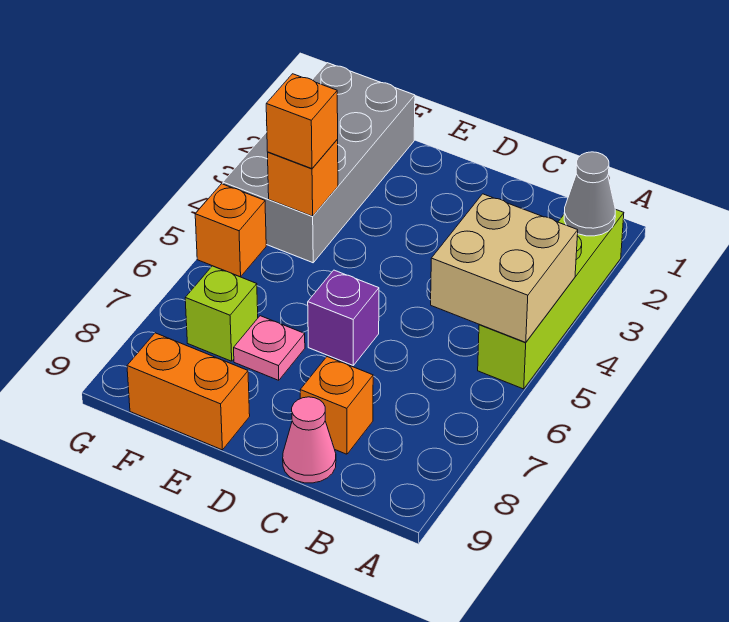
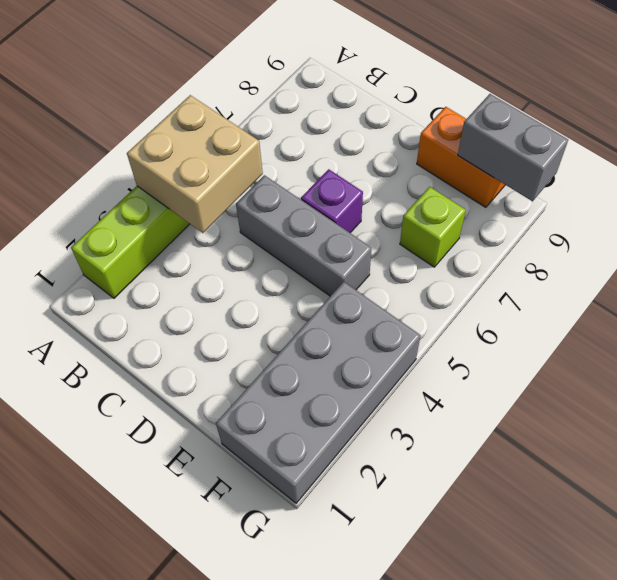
grey 1x3 brick [236,175,371,296] -> none
grey 1x2 brick [458,94,568,201] -> none
none -> orange 1x1 brick [300,357,373,454]
none -> pink 1x1 cone [283,397,336,483]
none -> pink 1x1 plate [234,316,305,380]

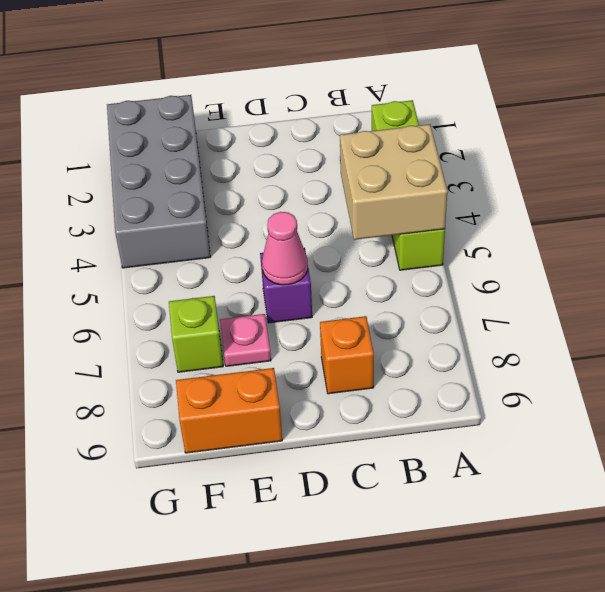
pink 1x1 cone [262,212,308,285] -> pink 1x1 cone moved to [283,397,336,483]
none -> orange 1x1 brick [195,184,266,277]
none -> grey 1x1 cone [564,152,615,236]
none -> orange 1x1 brick [268,139,338,216]

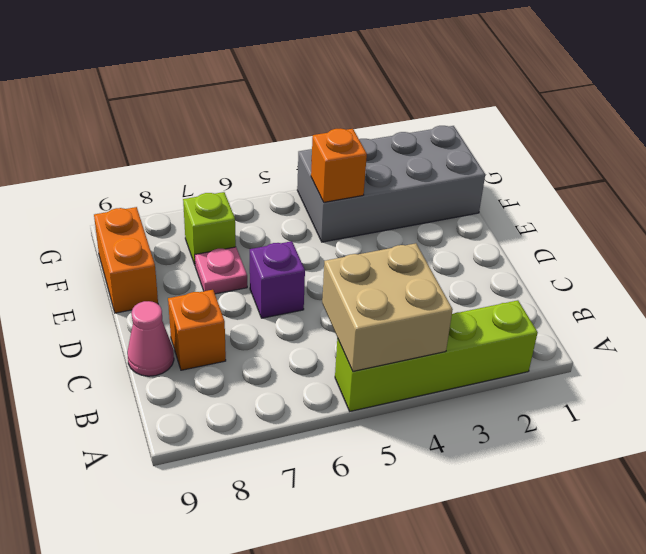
none -> orange 1x1 brick [195,184,266,277]
none -> grey 1x1 cone [564,152,615,236]
none -> orange 1x1 brick [266,74,338,169]

